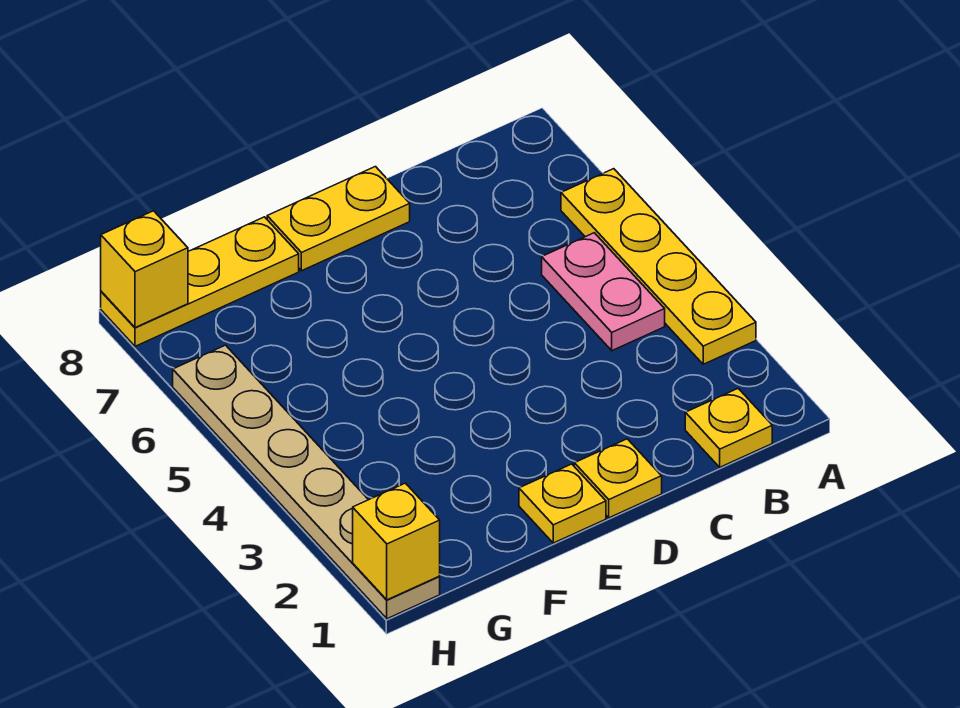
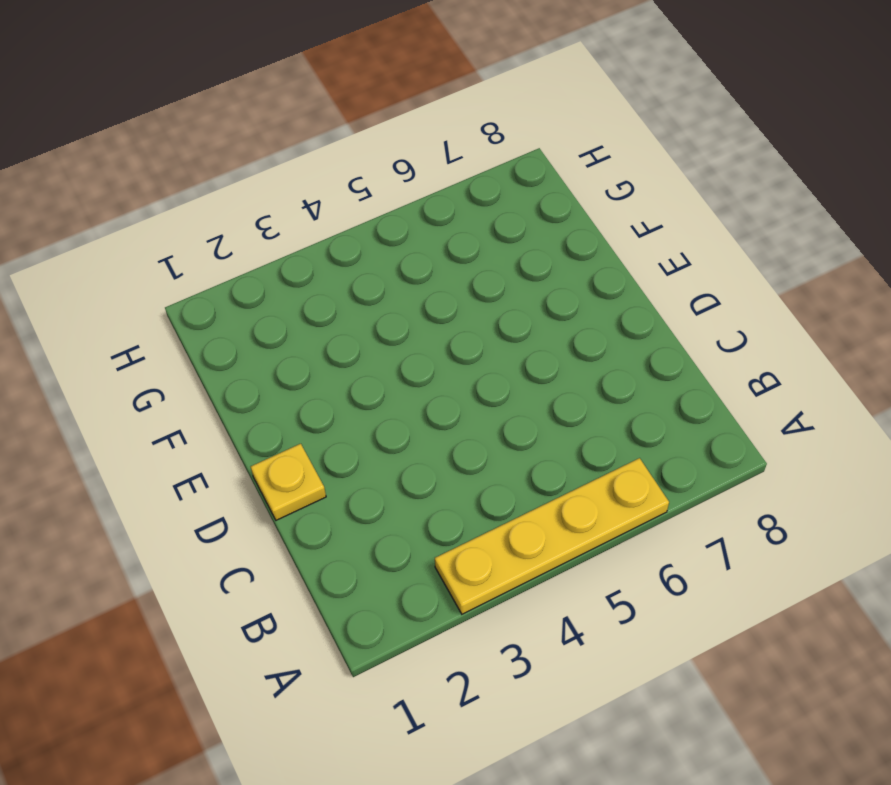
none -> yellow 1x1 plate [685,389,772,467]
none -> pink 1x2 plate [542,233,665,351]

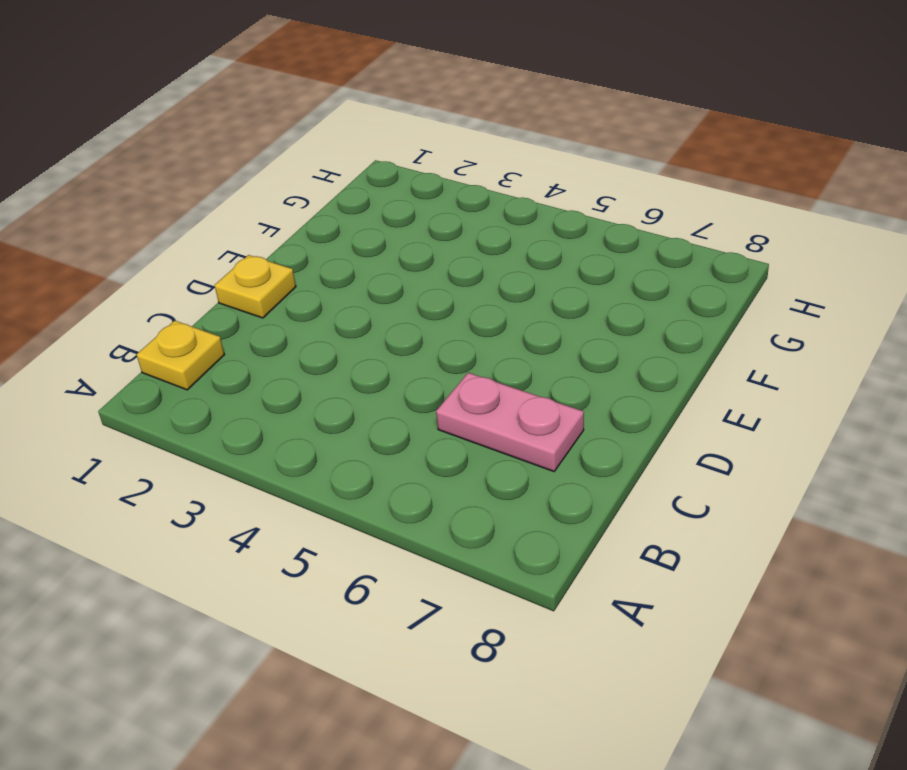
pink 1x2 plate [436,373,584,471] -> pink 1x2 plate moved to [542,233,665,351]
none -> yellow 1x4 plate [561,169,756,364]
none -> yellow 1x2 plate [267,167,410,271]

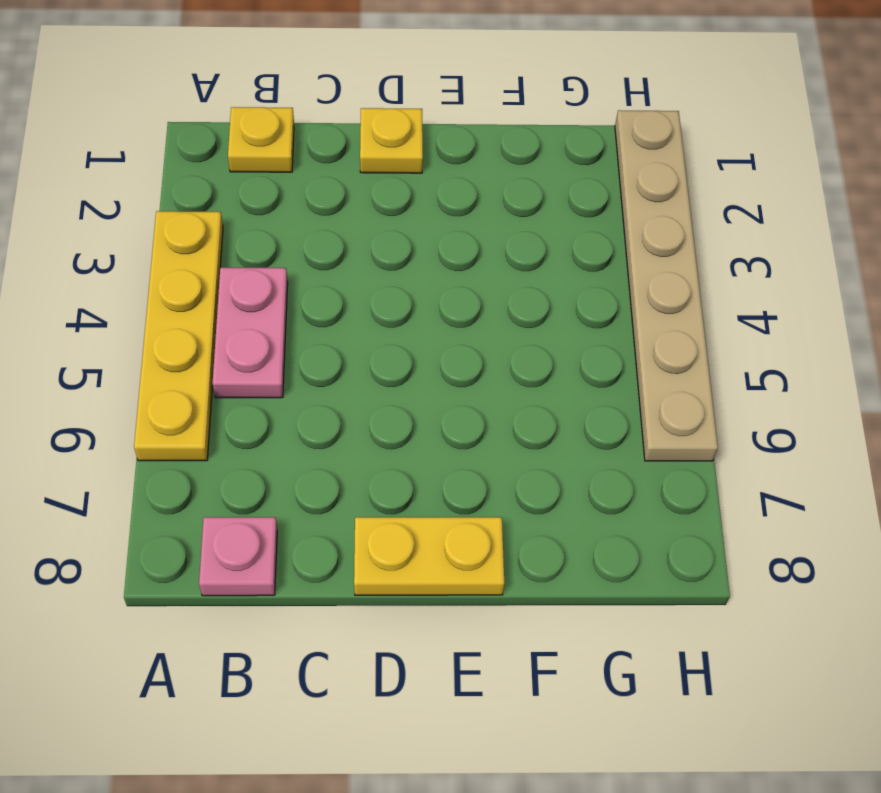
pink 1x1 plate [199,517,277,596] -> none
none -> yellow 1x1 plate [519,464,606,543]
none -> yellow 1x3 plate [101,217,299,346]

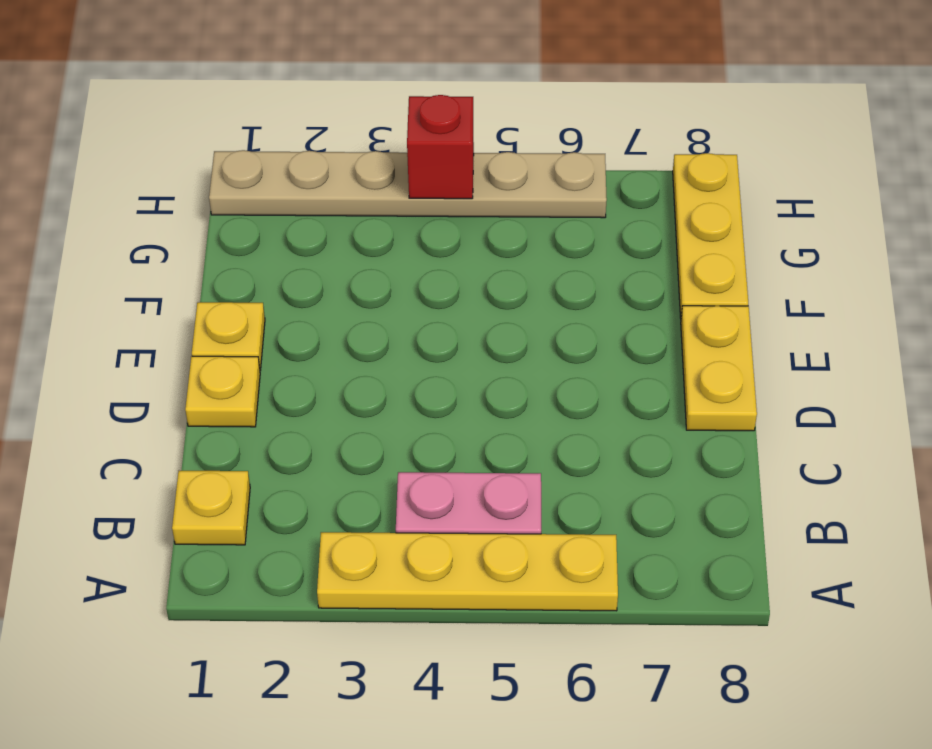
red 1x1 brick [407,95,474,199] -> none
none -> yellow 1x1 brick [353,483,440,600]
none -> yellow 1x1 brick [101,211,188,328]

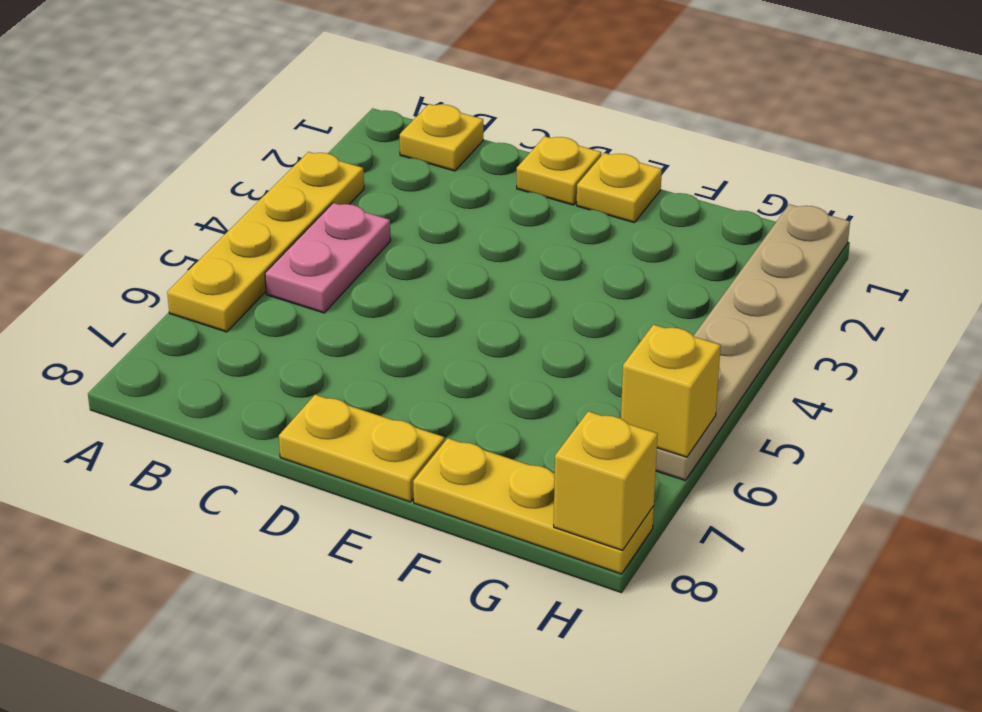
yellow 1x1 brick [621,325,721,457] -> yellow 1x1 brick moved to [353,483,440,600]

